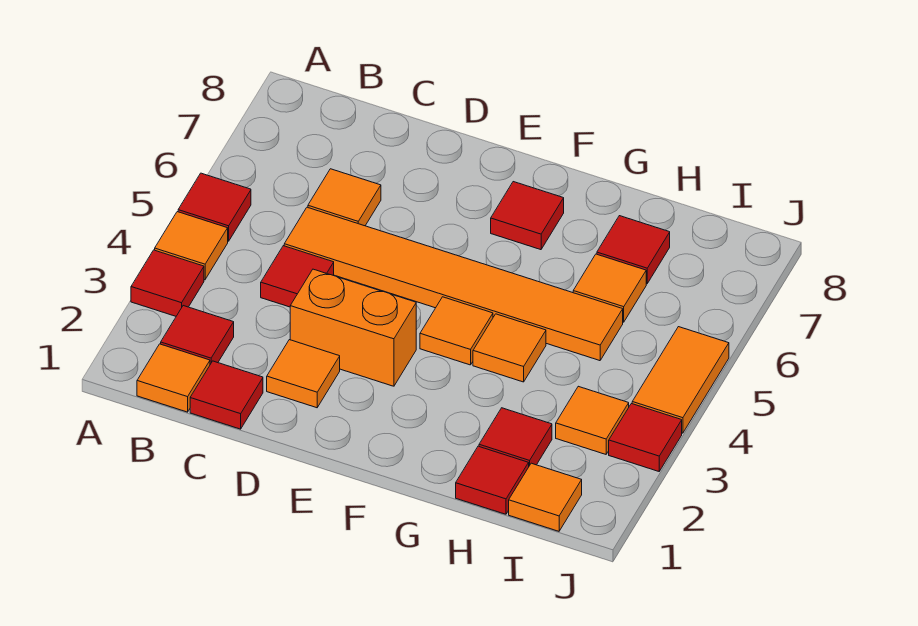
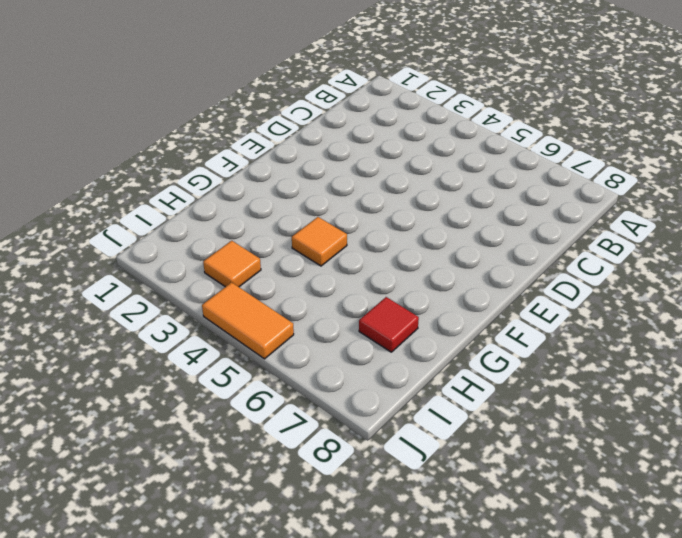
none -> red 1x1 tile [131,250,204,316]
none -> orange 1x1 tile [155,212,228,280]
none -> red 1x1 tile [178,173,251,241]

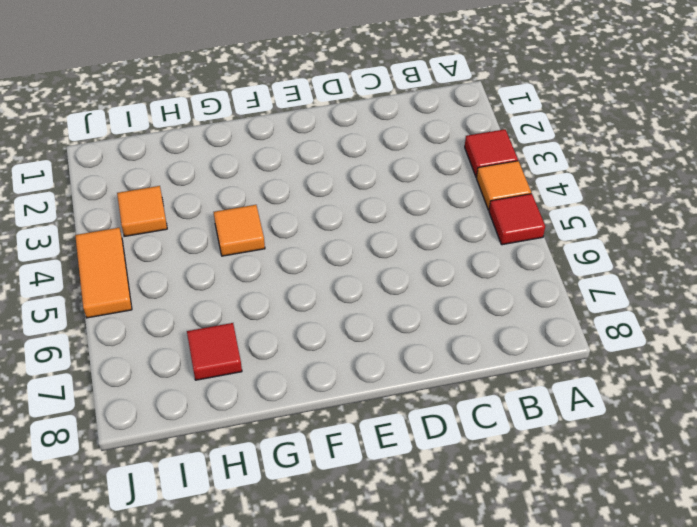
none -> orange 1x1 tile [137,344,210,412]
none -> red 1x1 tile [161,306,234,364]
none -> red 1x1 tile [190,361,263,429]

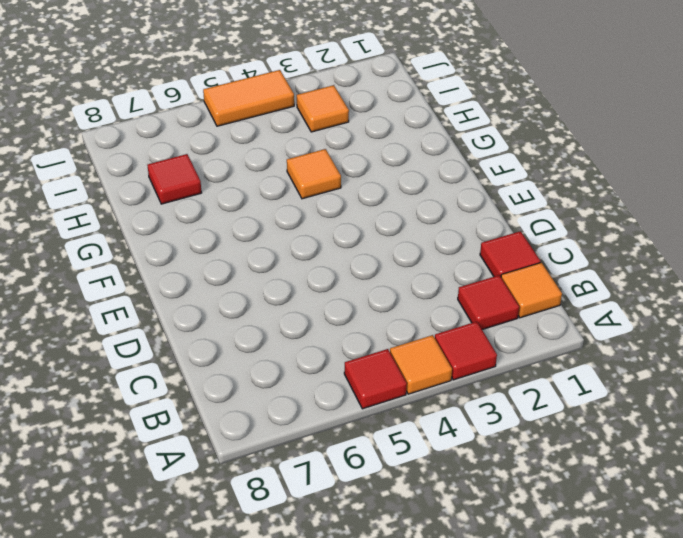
none -> red 1x1 tile [261,246,334,307]
none -> orange 1x6 tile [284,207,623,361]
none -> orange 1x1 tile [308,169,381,226]

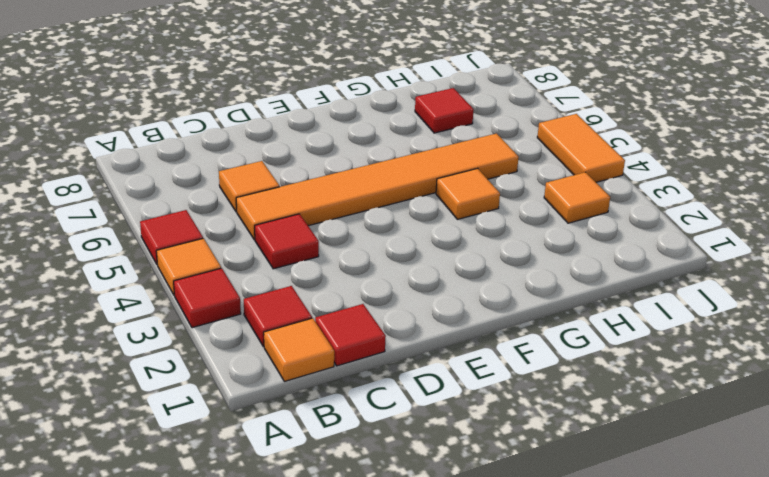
none -> orange 1x1 tile [267,340,340,408]
none -> orange 1x2 brick [290,269,416,386]
none -> orange 1x1 tile [420,297,493,365]

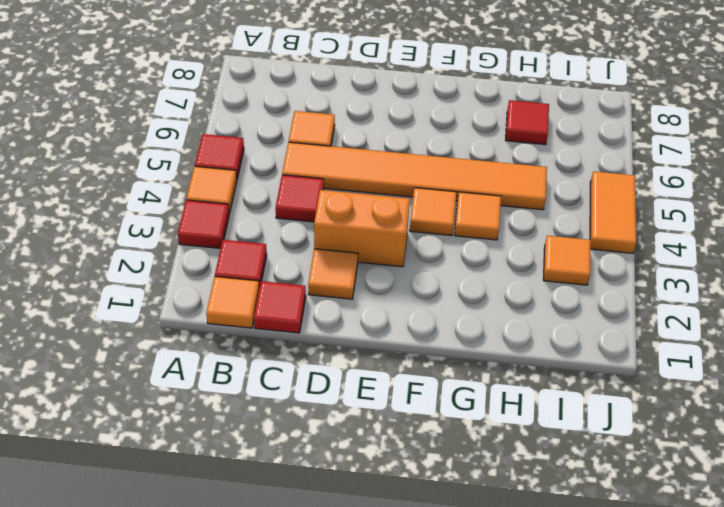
none -> red 1x1 tile [491,182,564,250]
none -> red 1x1 tile [456,446,529,514]
none -> red 1x1 tile [479,408,552,466]

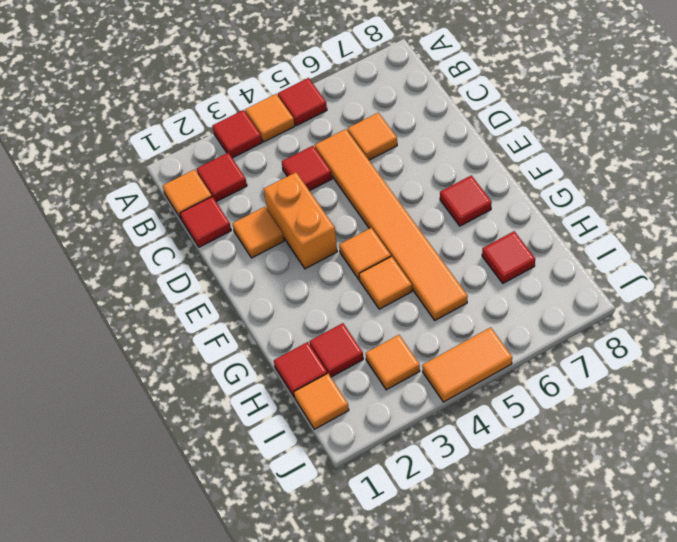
none -> orange 1x1 tile [573,254,646,322]
none -> red 1x1 tile [609,404,682,471]

